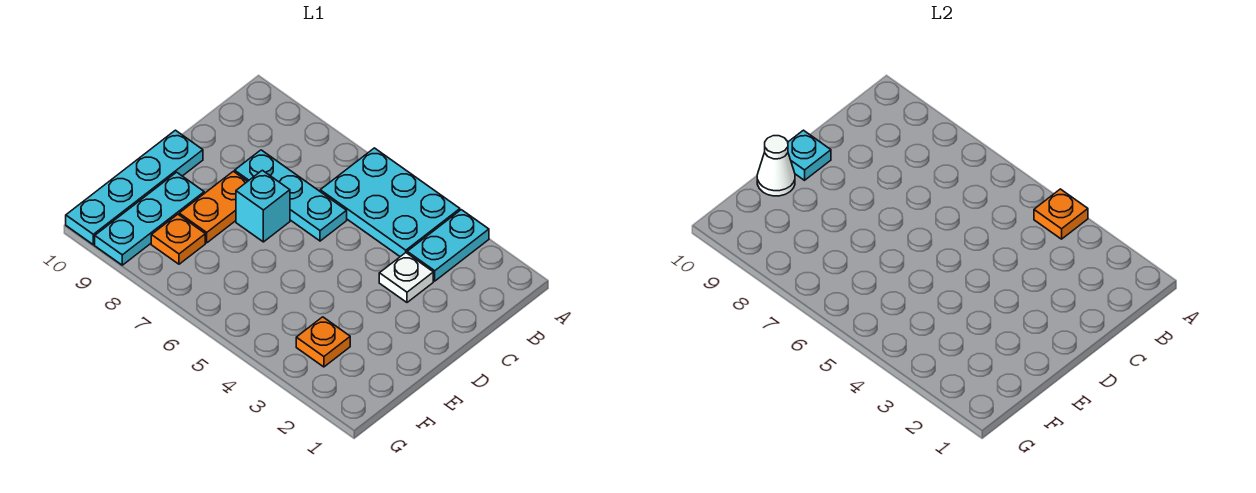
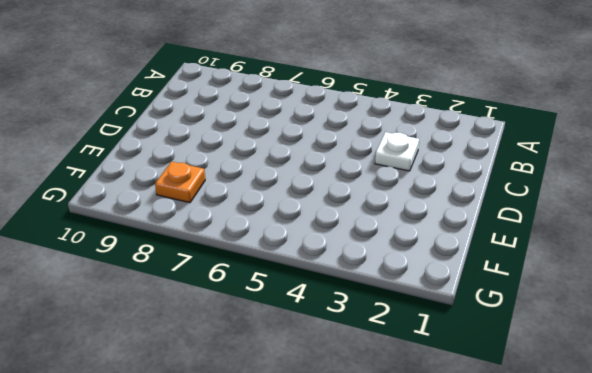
none -> cyan 1x2 plate [407,210,489,281]
none -> cyan 2x3 plate [320,148,460,257]
none -> cyan 1x3 plate [235,150,347,241]

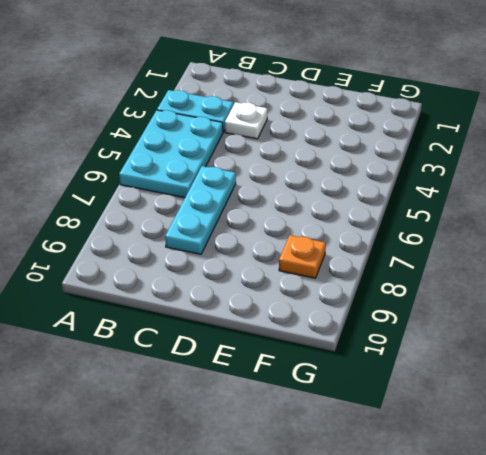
none -> cyan 1x1 brick [236,170,290,242]
none -> orange 1x2 plate [179,171,248,243]
none -> cyan 1x4 plate [66,130,203,245]

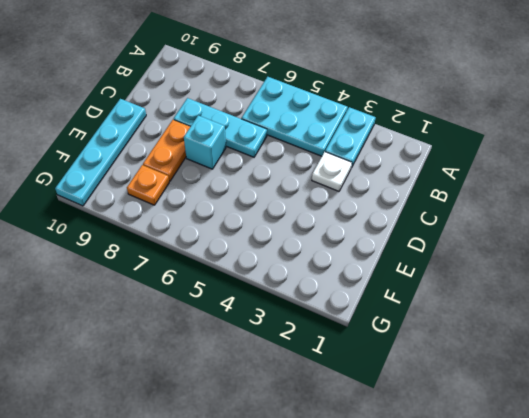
none -> cyan 1x3 plate [95,172,204,265]
none -> orange 1x1 plate [296,317,350,367]
none -> orange 1x1 plate [1034,189,1088,239]

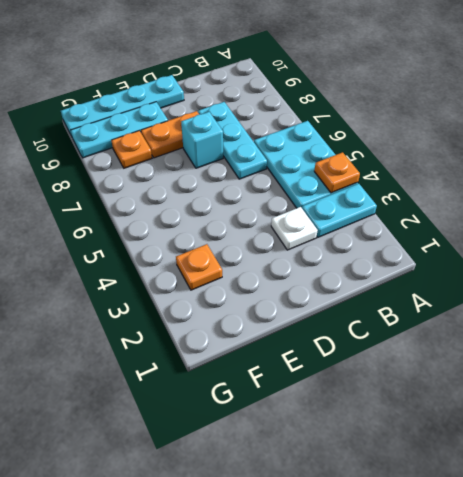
none -> cyan 1x1 plate [788,130,831,180]
none -> white 1x1 cone [757,136,795,196]

